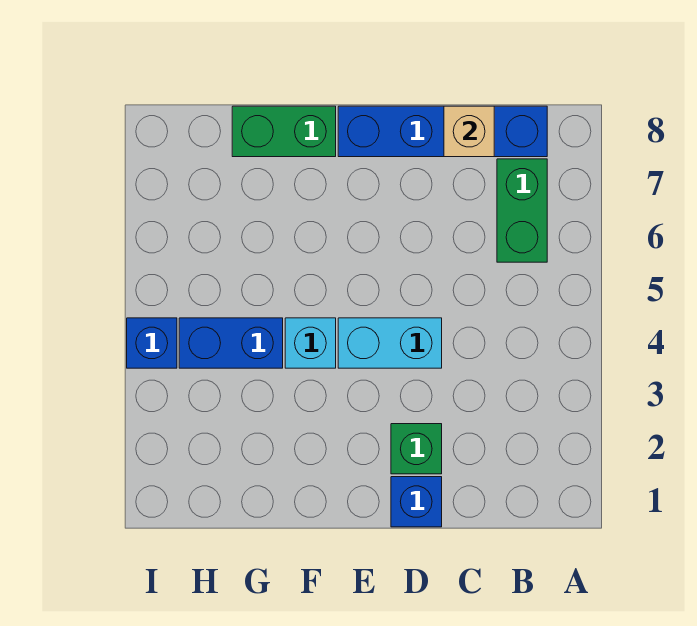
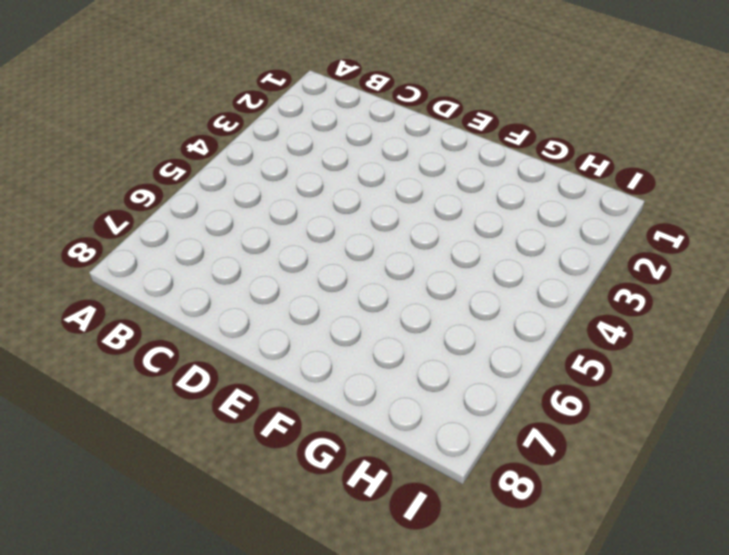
none -> green 1x2 brick [497,159,547,262]
none -> blue 1x4 brick [338,106,547,157]

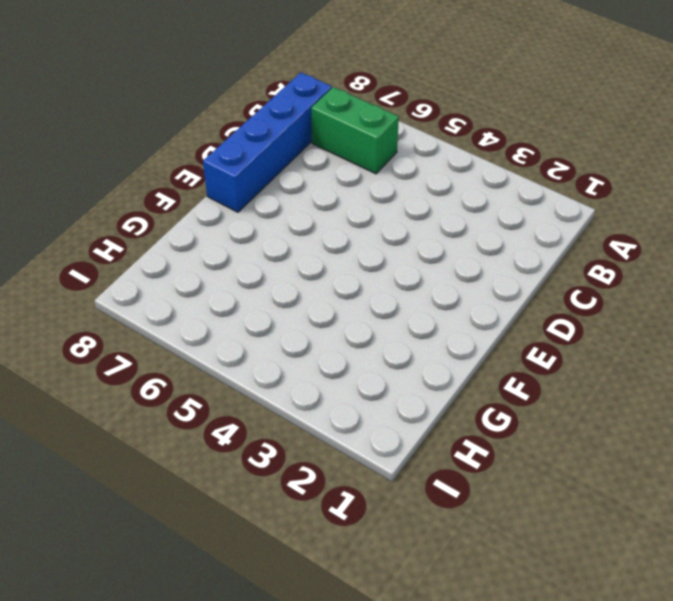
none -> blue 1x1 brick [391,477,442,527]
none -> green 1x1 brick [391,424,442,474]

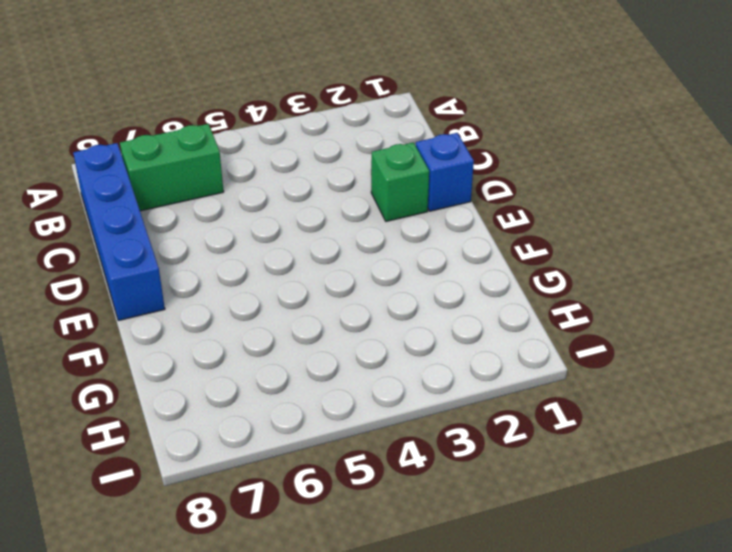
none -> cyan 1x2 brick [338,318,442,368]
none -> cyan 1x1 brick [285,318,336,368]

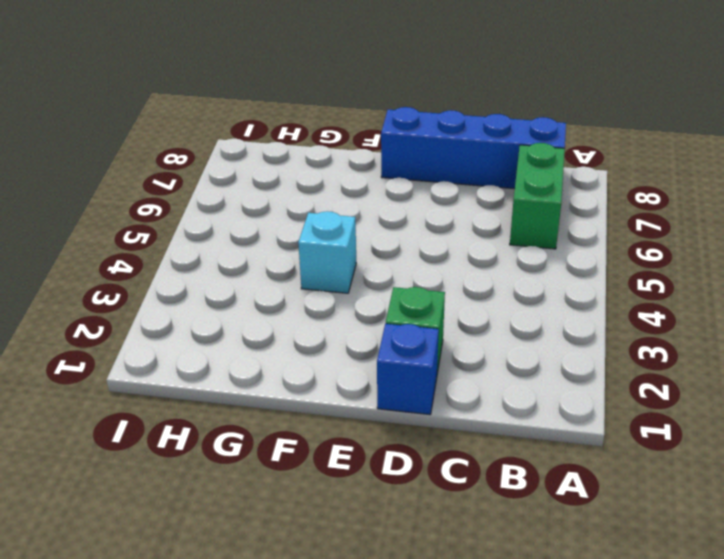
none -> cyan 1x2 brick [338,318,442,368]
none -> green 1x2 brick [232,106,336,157]

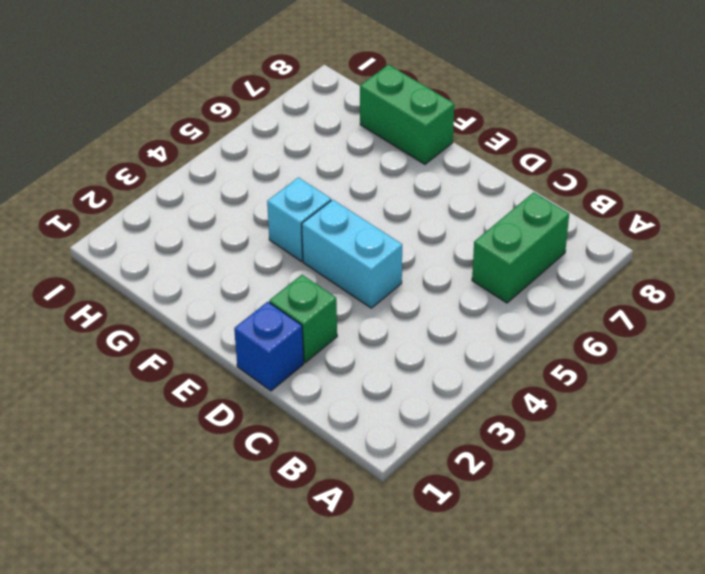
none -> blue 1x4 brick [338,106,547,157]
none -> blue 1x2 brick [179,318,283,368]

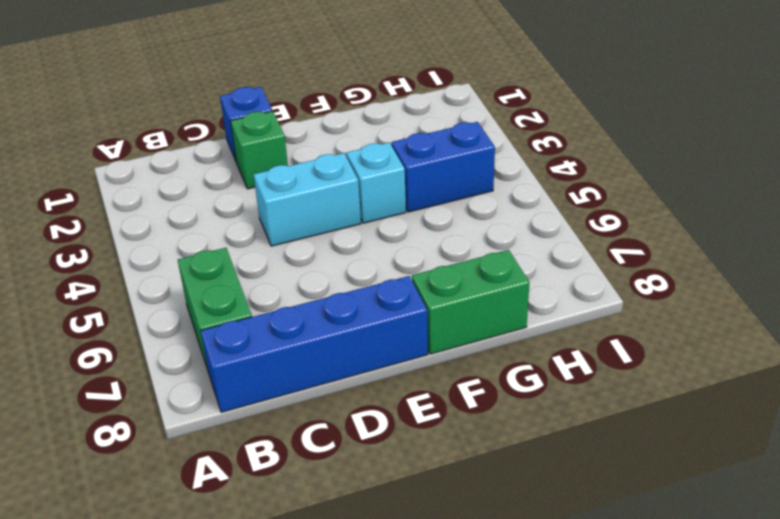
none -> blue 1x1 brick [127,318,177,368]
none -> tan 1x1 brick [444,106,494,157]

